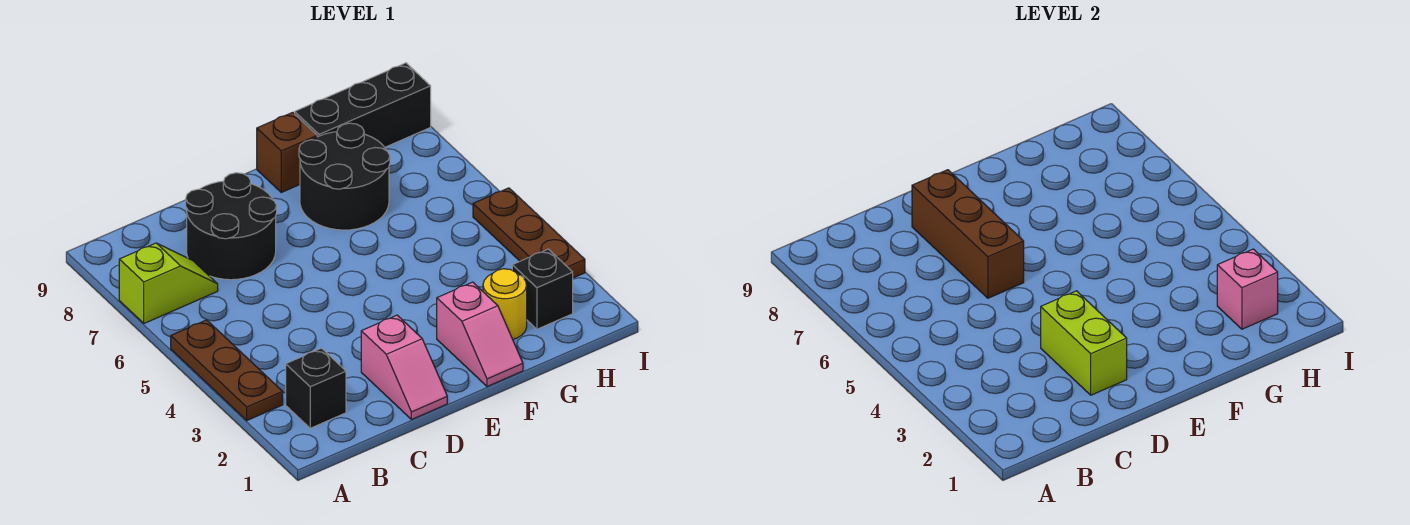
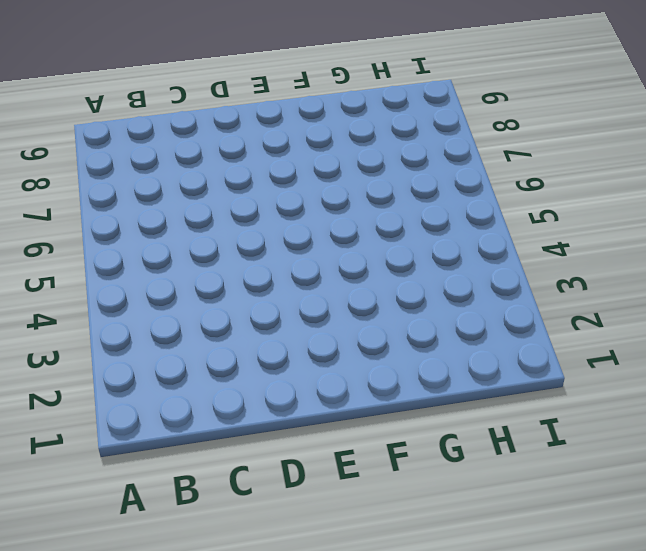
none -> brown 1x3 plate [171,320,283,420]
none -> lime 1x2 slope [119,243,218,323]
none -> black 1x1 brick [286,348,346,428]

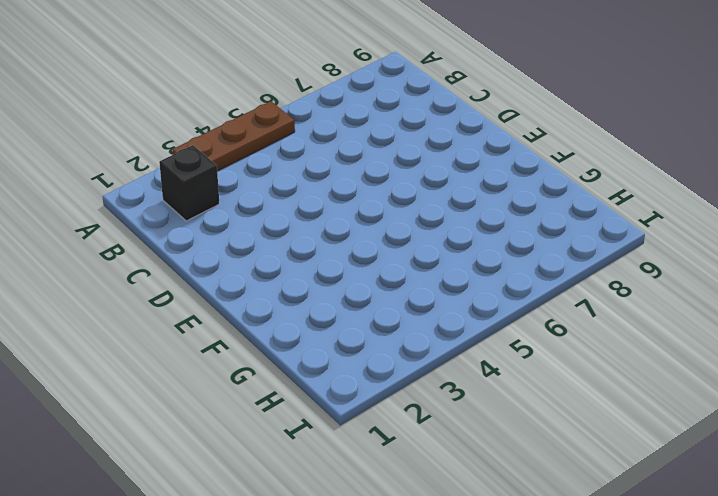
none -> lime 1x2 slope [119,243,218,323]
none -> black 2x2 round brick [186,173,277,280]
none -> pink 1x2 slope [361,315,447,420]

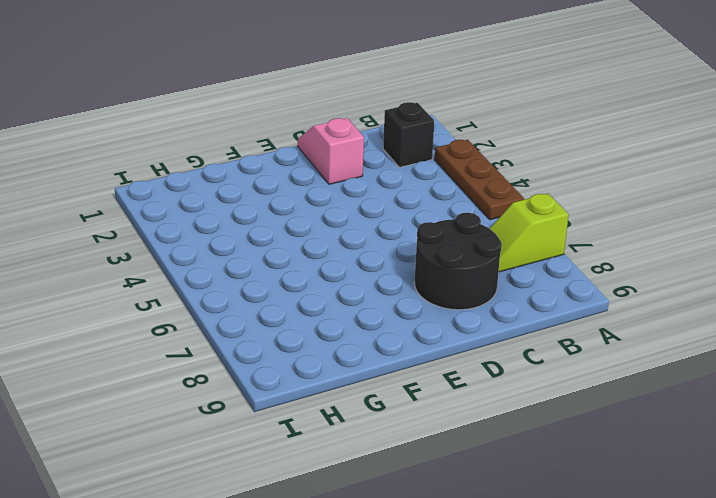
none -> pink 1x2 slope [437,282,523,387]
none -> black 2x2 round brick [299,123,390,230]
none -> brown 1x1 brick [257,112,317,192]

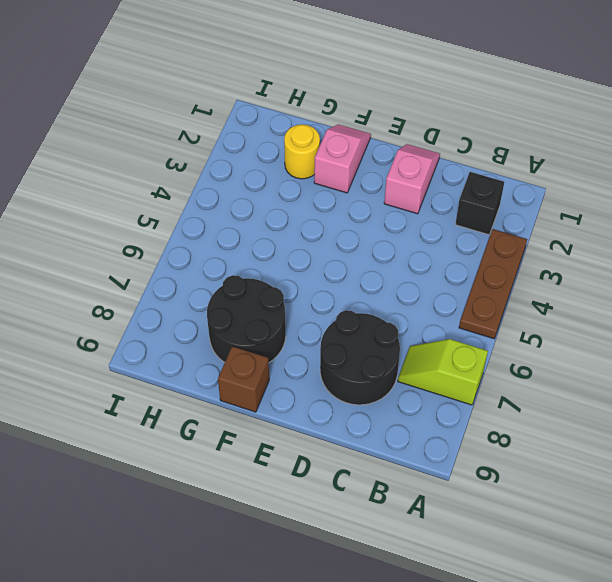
none -> black 1x3 brick [295,63,431,147]
none -> black 1x1 brick [512,249,573,329]
none -> brown 1x3 plate [473,188,585,278]

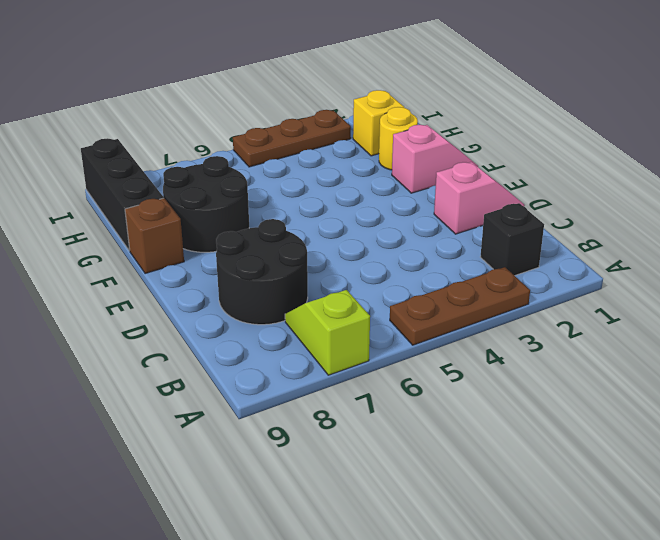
yellow 1x1 brick [353,90,404,156] -> black 1x1 brick [512,249,573,329]
none -> lime 1x2 brick [1041,291,1127,395]
none -> brown 1x3 brick [912,170,1024,298]
none -> pink 1x1 brick [1217,249,1278,329]

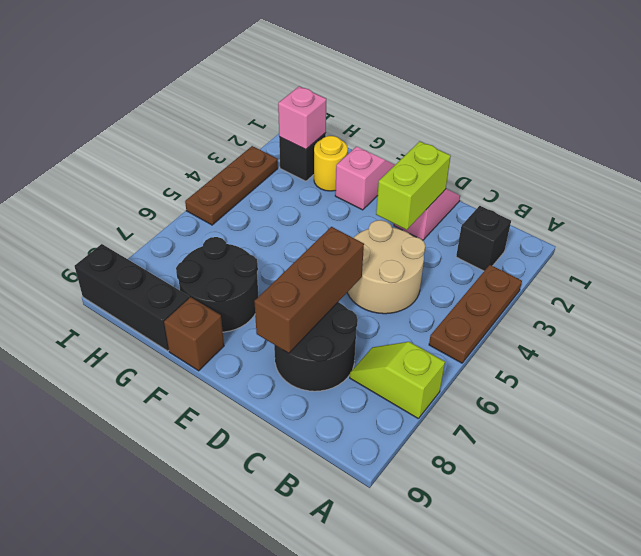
tan 2x2 round brick [347,220,425,314] -> none

